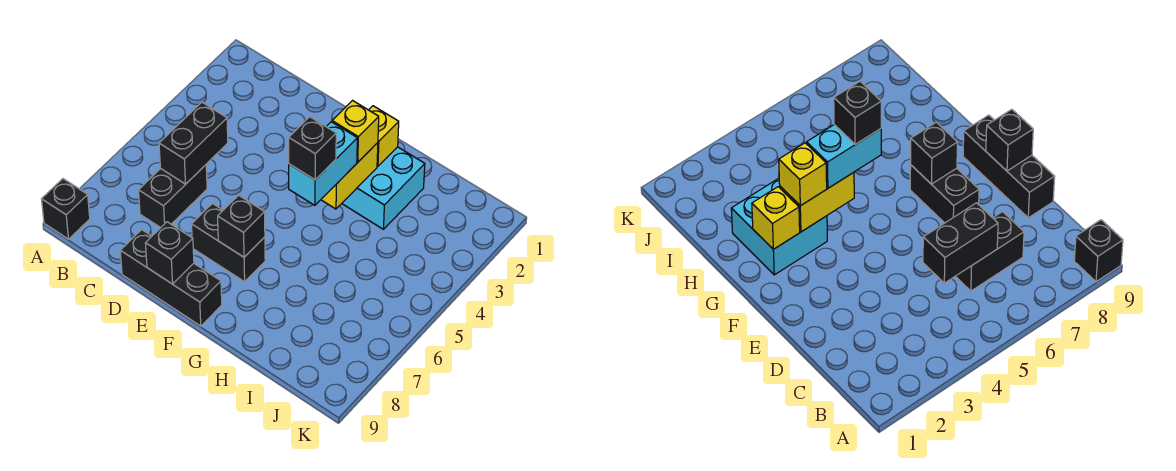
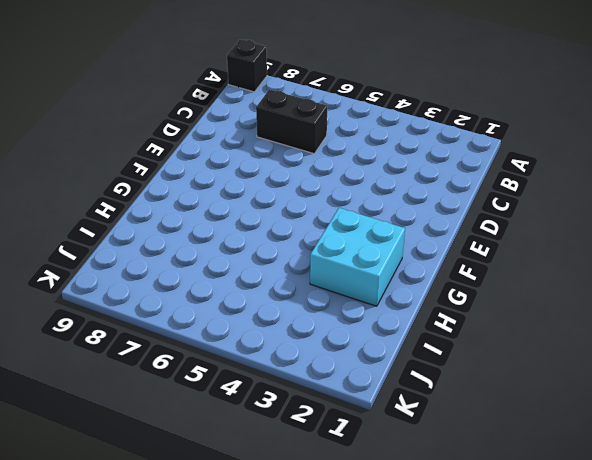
none -> black 1x3 brick [120,230,222,326]
none -> black 1x2 brick [192,204,265,282]
none -> black 1x2 brick [159,102,228,184]

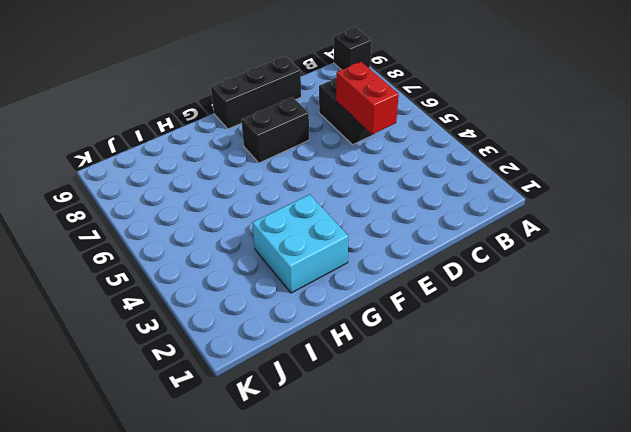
red 1x2 brick [336,62,399,134] -> black 1x2 brick [159,102,228,184]
none -> black 1x1 brick [146,222,194,284]
none -> black 1x1 brick [218,195,265,257]
none -> yellow 1x1 brick [369,106,399,166]

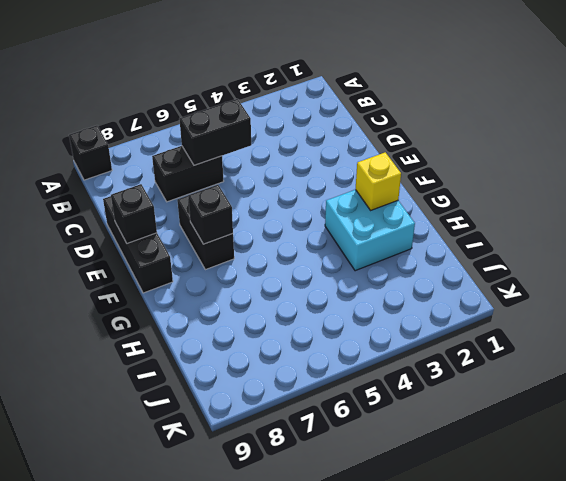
none -> yellow 1x2 brick [321,143,378,209]
none -> yellow 1x1 brick [332,101,379,162]
none -> cyan 1x2 brick [289,122,357,205]

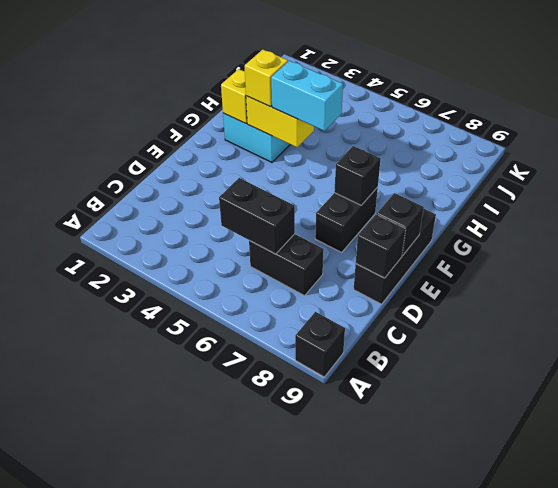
black 1x1 brick [356,214,406,278] -> black 1x1 brick moved to [289,117,336,180]

